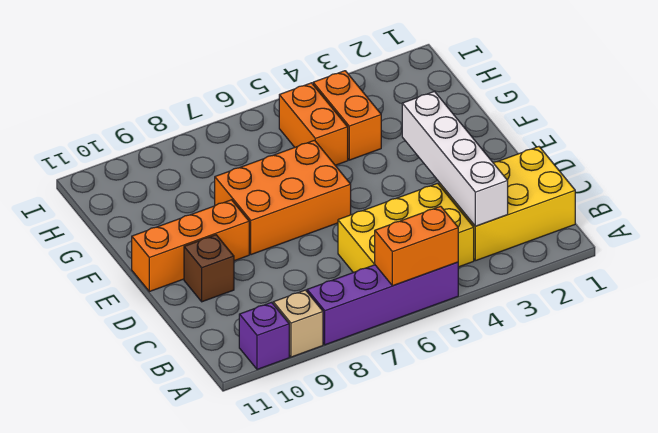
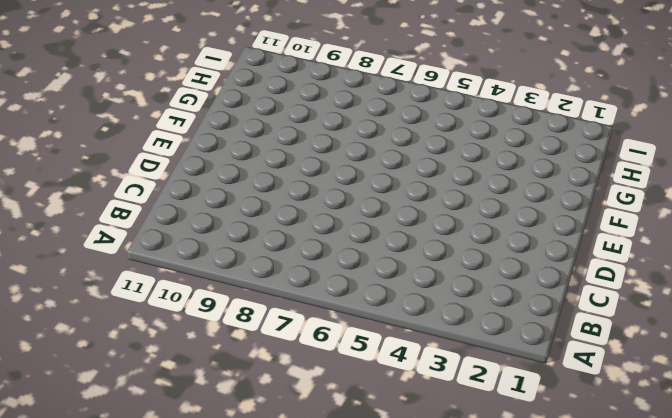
none -> purple 1x4 brick [307,262,458,345]
none -> tan 1x1 brick [273,290,323,357]
none -> purple 1x1 brick [239,302,289,369]

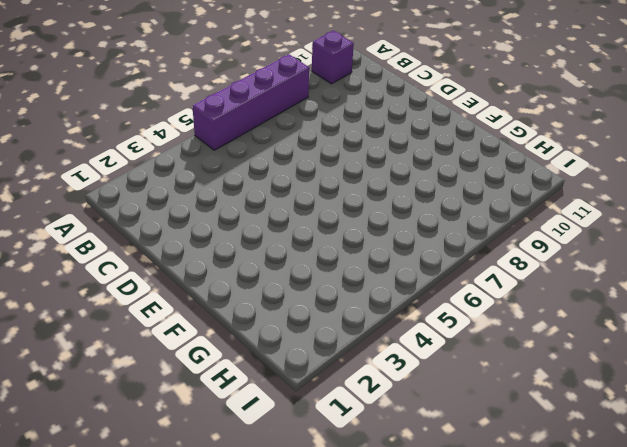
none -> tan 1x1 brick [273,290,323,357]
none -> yellow 2x3 brick [439,147,575,261]
none -> yellow 2x3 brick [338,183,474,273]

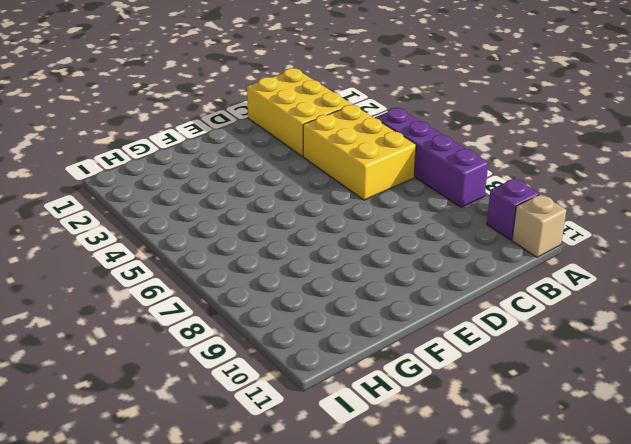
tan 1x1 brick [512,194,567,257] -> tan 1x1 brick moved to [273,290,323,357]
none -> brown 1x1 brick [184,235,234,302]
none -> orange 2x3 brick [215,140,351,255]
none -> orange 1x3 brick [132,200,249,292]

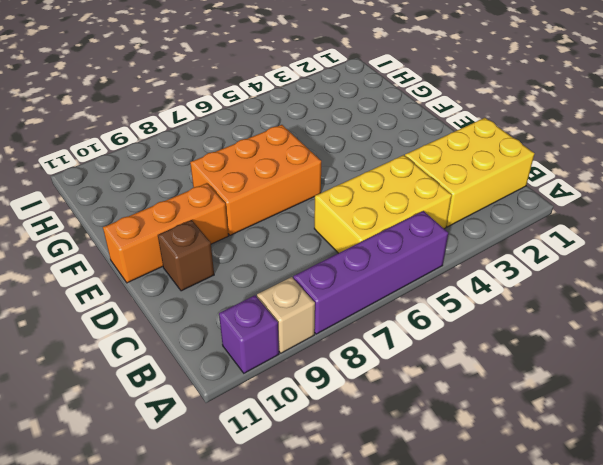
none -> orange 1x2 brick [313,71,381,160]
none -> orange 1x2 brick [279,83,348,165]
none -> orange 1x2 brick [375,206,458,286]

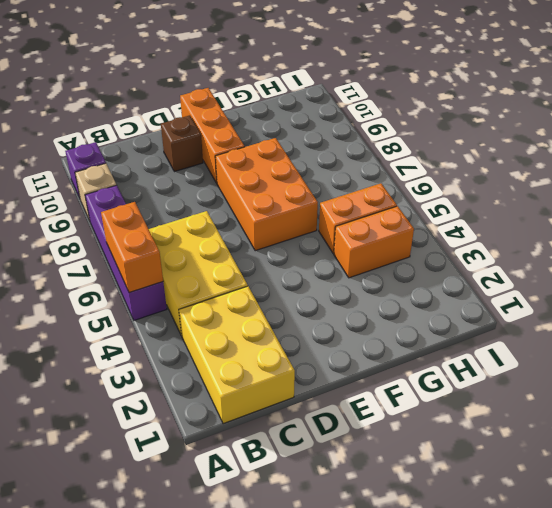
none -> white 1x4 brick [402,92,508,226]

